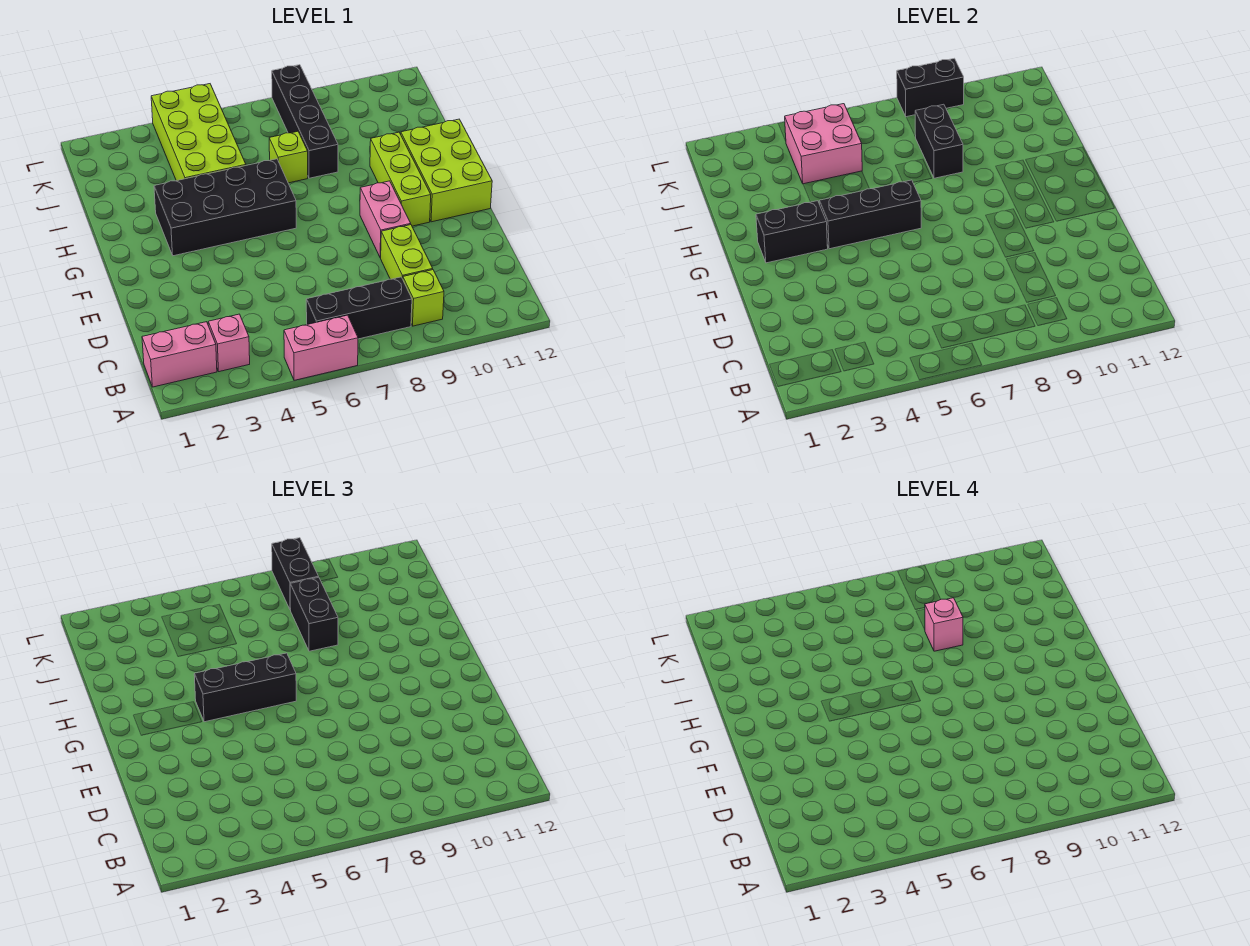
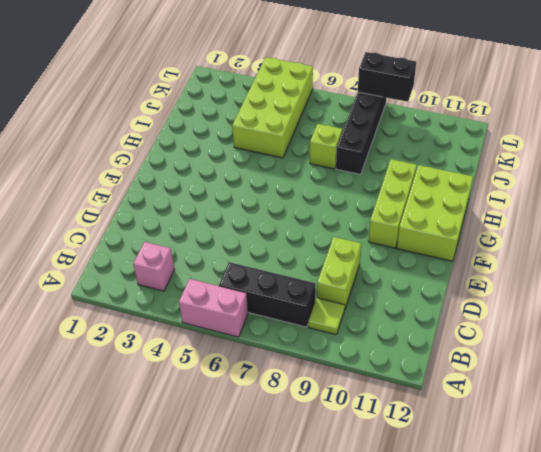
lime 1x1 tile [308,298,345,335] -> lime 1x1 brick [403,270,444,326]
none -> pink 1x2 brick [142,322,217,387]
none -> pink 1x2 brick [360,181,411,258]
none -> black 2x4 brick [154,159,296,256]

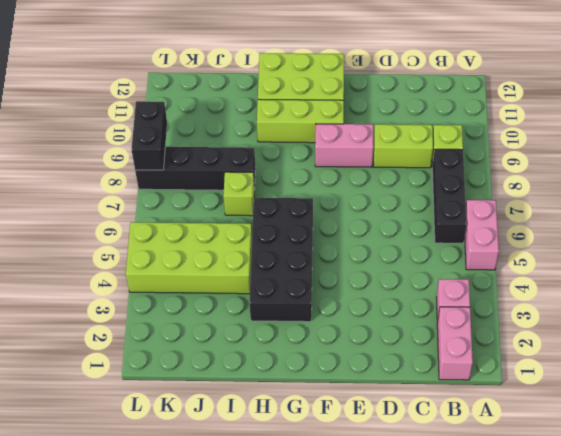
none -> black 1x2 brick [756,201,828,263]
none -> black 1x3 brick [819,180,921,249]
none -> black 1x2 brick [915,104,963,178]

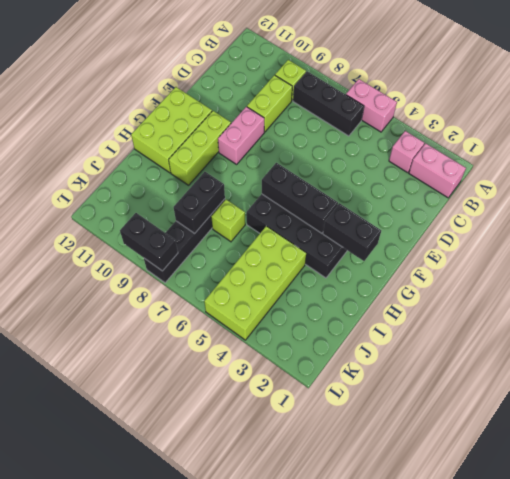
none -> pink 2x2 brick [785,104,862,184]
none -> black 1x3 brick [194,653,296,722]
none -> black 1x2 brick [290,577,338,651]

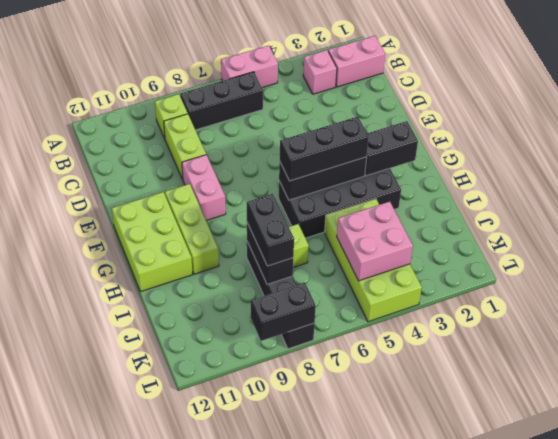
none -> black 1x2 brick [272,538,319,610]
none -> pink 1x1 brick [925,598,963,651]

